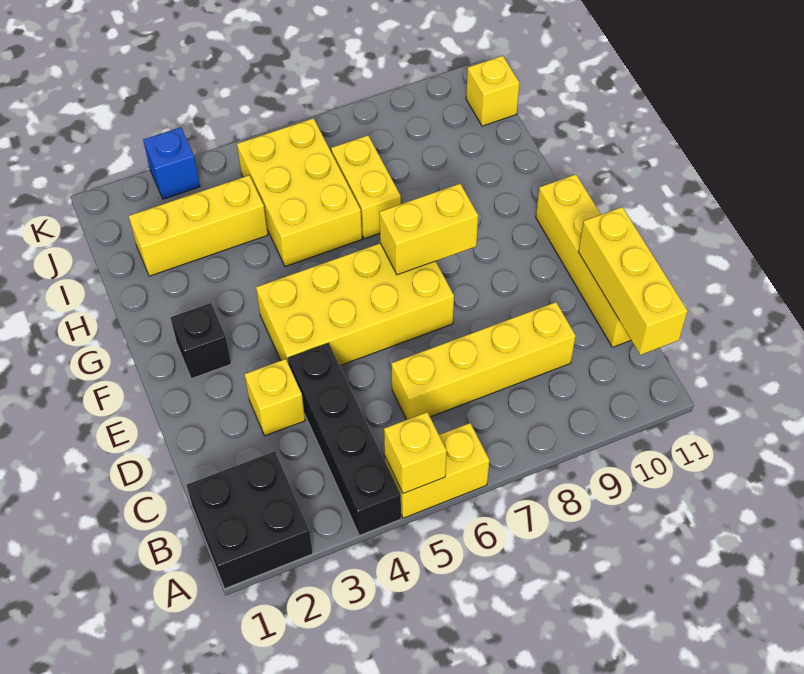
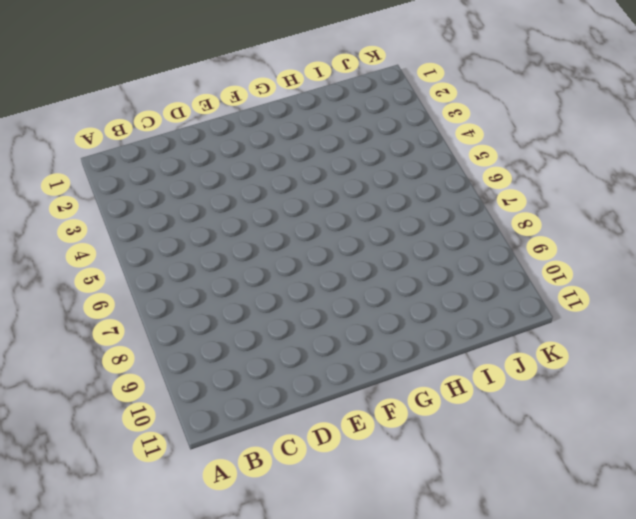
none -> black 2x2 brick [186,451,313,589]
none -> black 1x4 brick [288,343,401,535]
none -> yellow 1x2 brick [385,423,490,518]

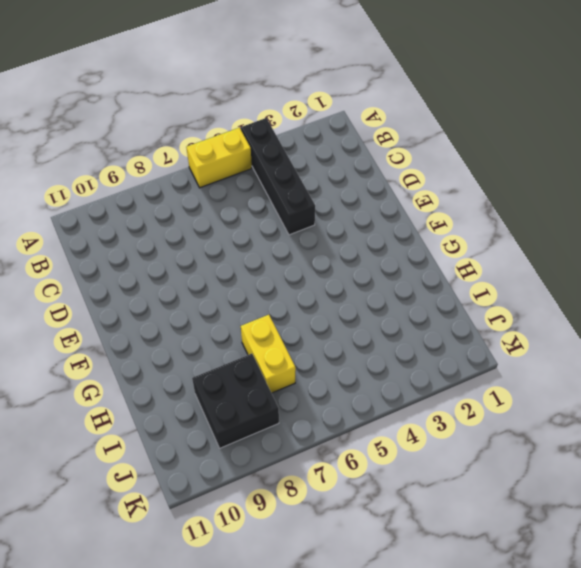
black 2x2 brick [192,354,279,448] -> black 2x2 brick moved to [186,451,313,589]
none -> yellow 1x4 brick [391,302,576,420]
none -> yellow 1x4 brick [536,174,631,347]
none -> yellow 1x1 brick [245,359,305,436]

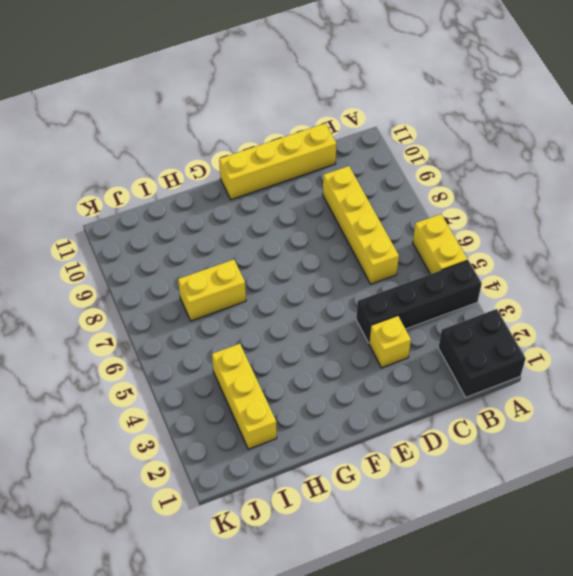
none -> yellow 2x4 brick [256,243,454,365]
none -> black 1x1 brick [170,303,231,379]
none -> yellow 2x3 brick [237,118,362,266]

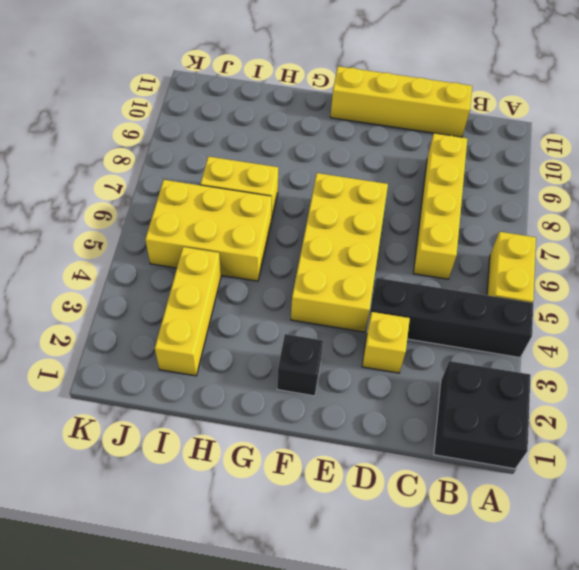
none -> yellow 1x1 brick [466,56,520,126]
none -> blue 1x1 brick [143,127,200,199]
none -> yellow 1x1 brick [384,412,447,494]

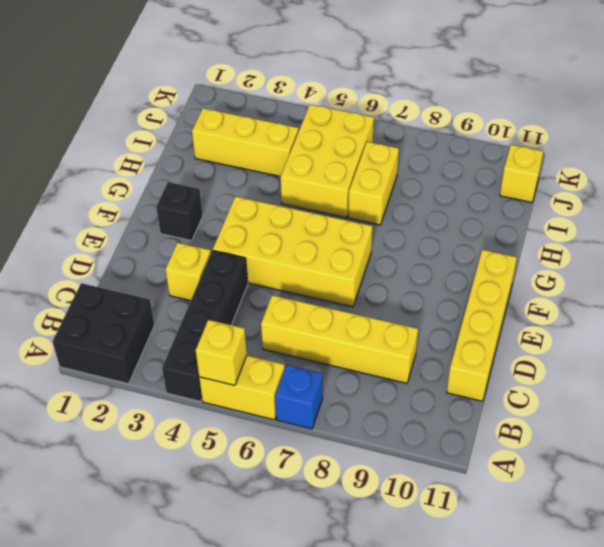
blue 1x1 brick [275,365,323,429] -> blue 1x1 brick moved to [143,127,200,199]
none -> yellow 1x3 brick [578,207,688,355]
none -> yellow 1x2 brick [379,184,478,275]

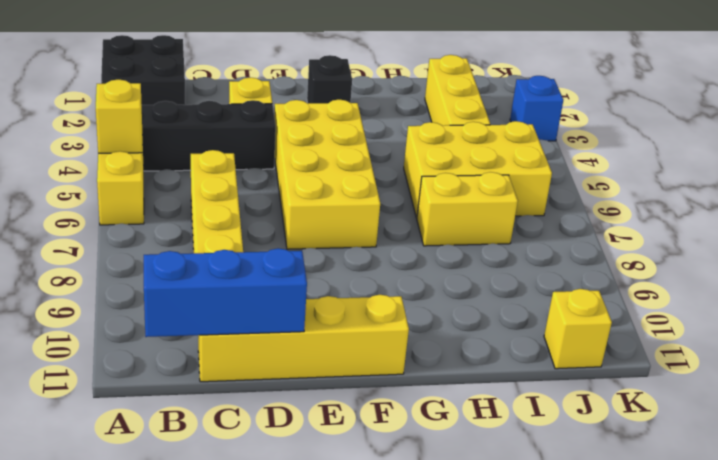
blue 1x3 brick [144,248,307,337] -> yellow 1x3 brick [578,207,688,355]
none -> yellow 1x2 brick [379,184,478,275]

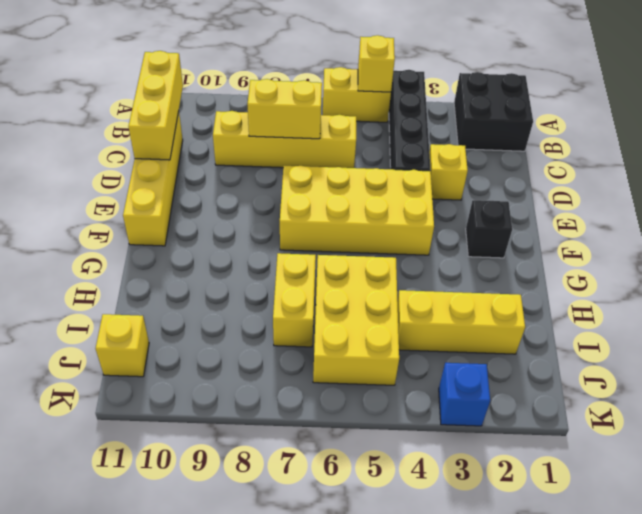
yellow 1x2 brick [247,79,322,139] -> yellow 1x2 brick moved to [379,184,478,275]

